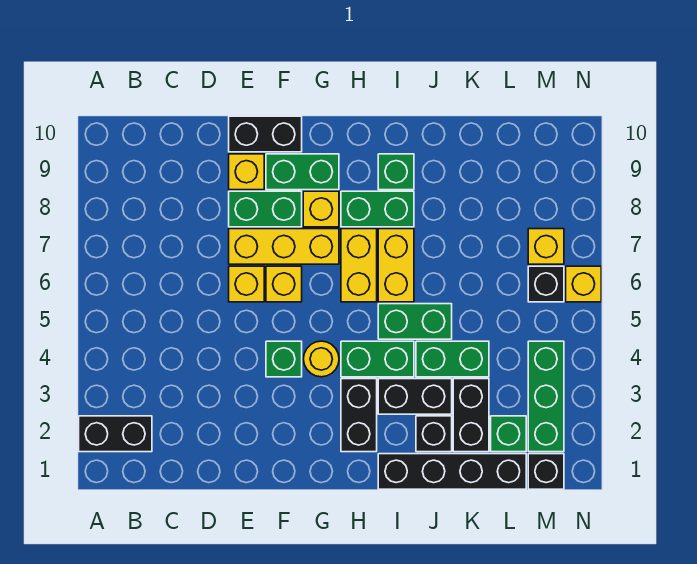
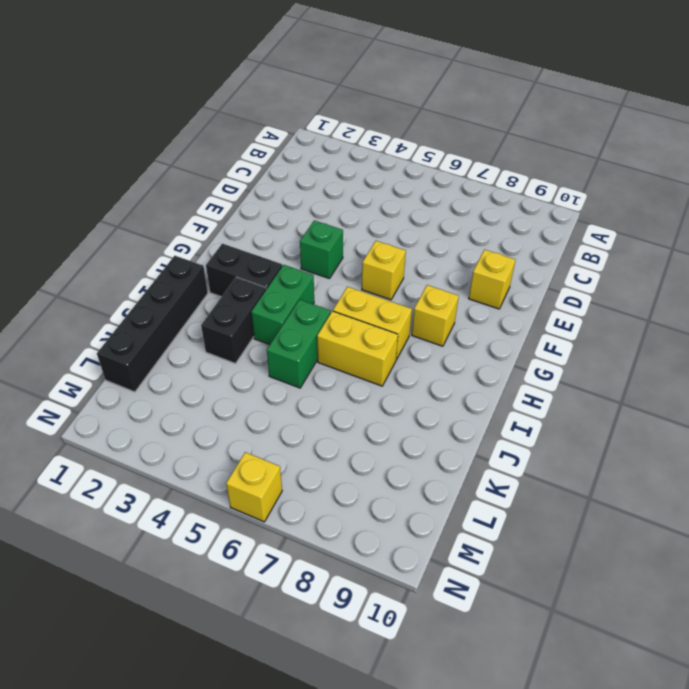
none -> black 1x2 brick [79,416,152,452]
none -> yellow 1x1 brick [229,266,264,302]
none -> yellow 1x3 brick [229,229,339,264]

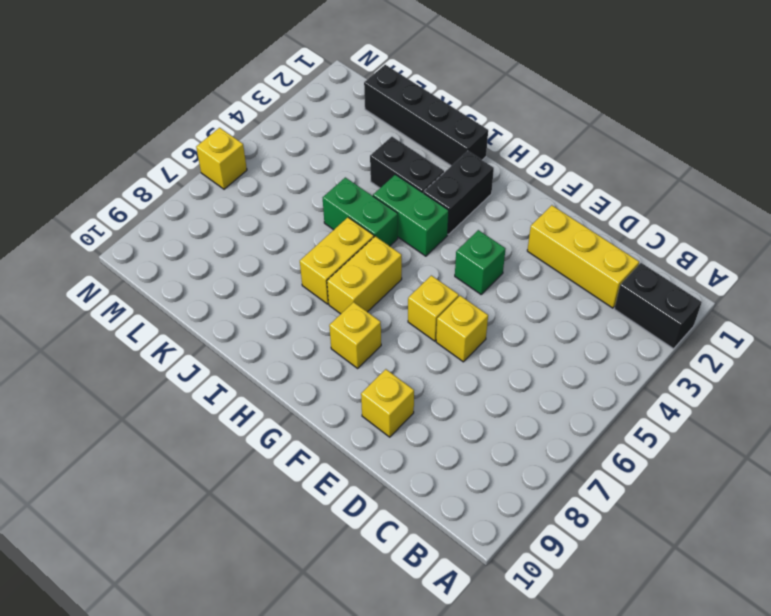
yellow 1x3 brick [527,205,639,308] -> yellow 1x3 brick moved to [229,229,339,264]
none -> green 1x2 brick [229,191,302,227]
none -> black 1x2 brick [229,116,302,152]
none -> green 1x2 brick [266,154,339,190]

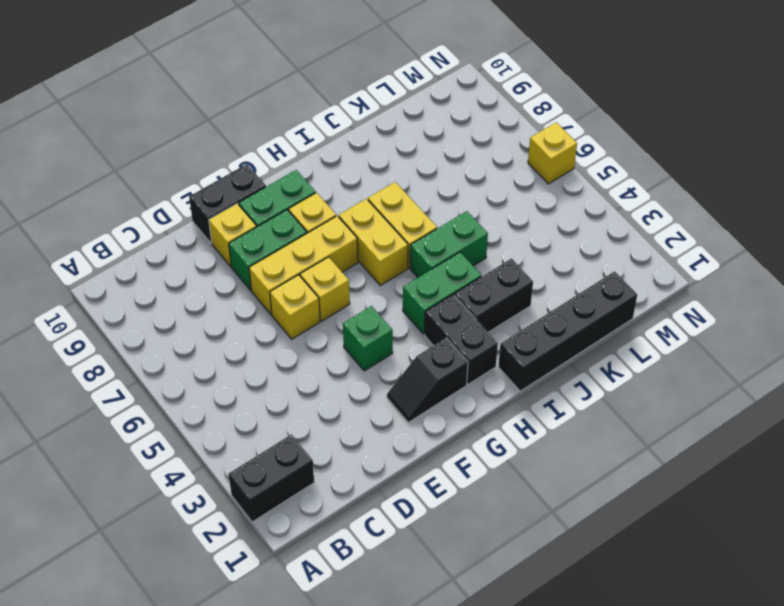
black 1x2 slope [387,338,468,422] -> none
none -> yellow 1x1 round brick [304,341,339,377]
none -> green 1x2 brick [341,191,414,227]
none -> green 1x1 brick [378,154,414,190]

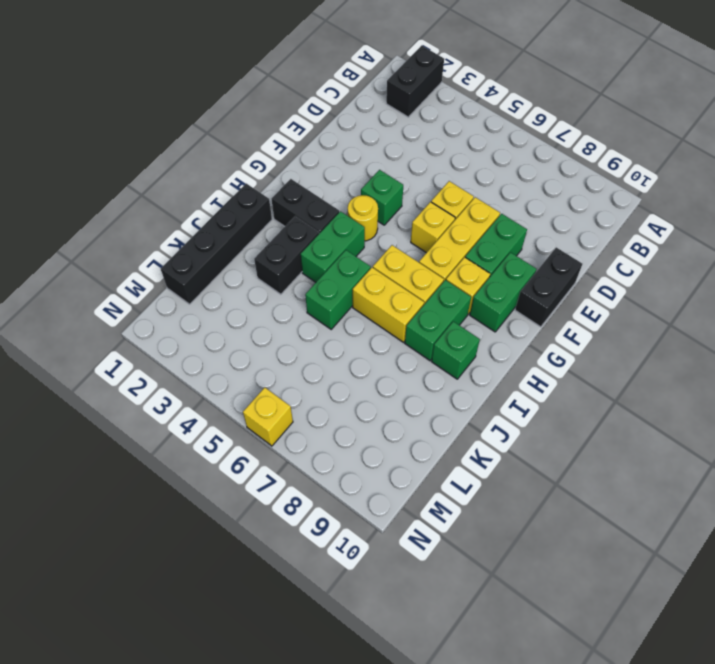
none -> yellow 1x1 brick [229,154,264,190]
none -> black 1x1 brick [416,416,452,452]
none -> green 1x2 brick [416,341,489,377]

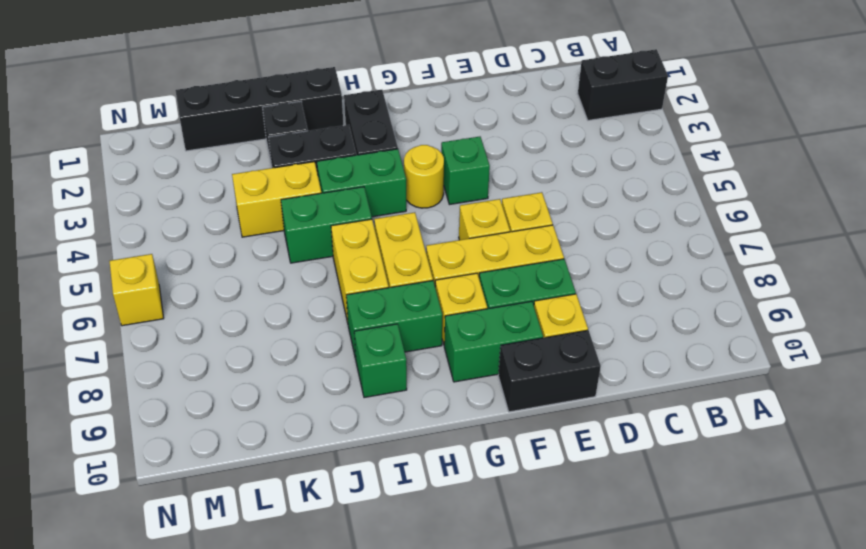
yellow 1x2 brick [232,162,321,237] -> green 1x2 brick [416,341,489,377]
none -> black 1x2 brick [453,379,489,452]
none -> green 1x1 brick [491,416,526,452]
none -> black 1x1 brick [528,454,564,489]

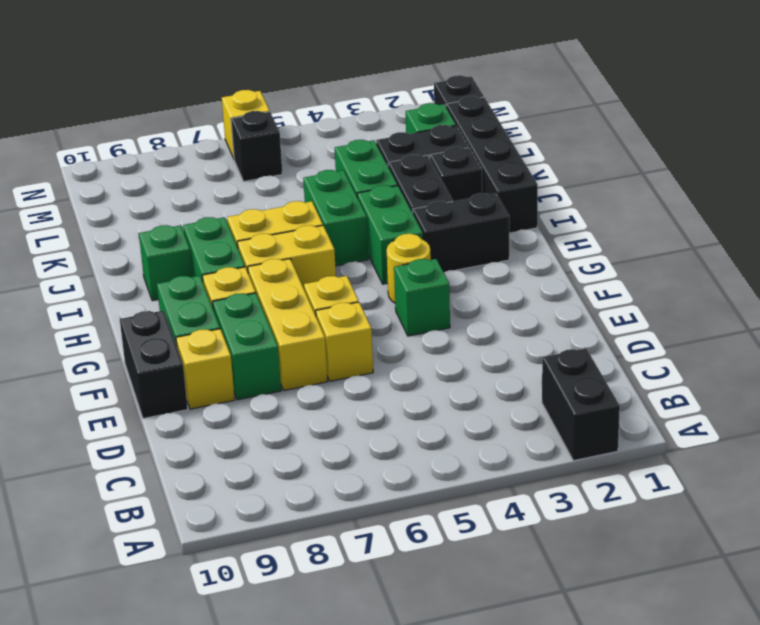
none -> green 1x3 brick [528,341,564,452]
none -> yellow 1x1 brick [528,229,564,264]

